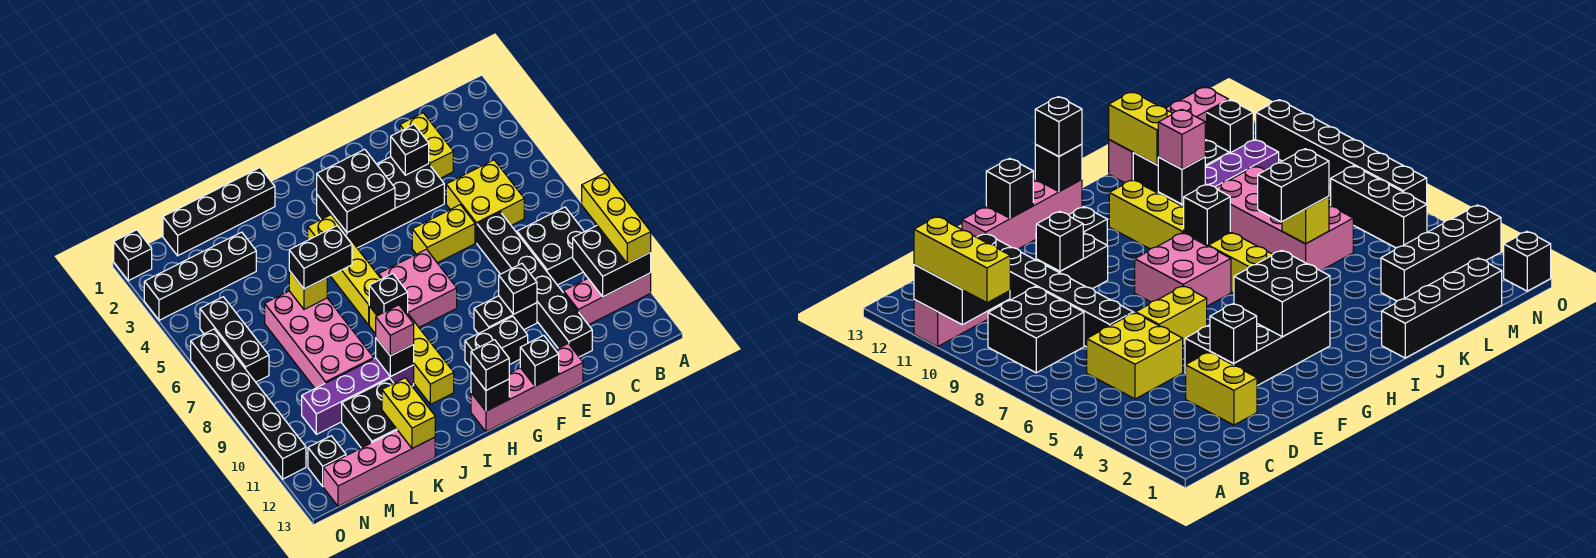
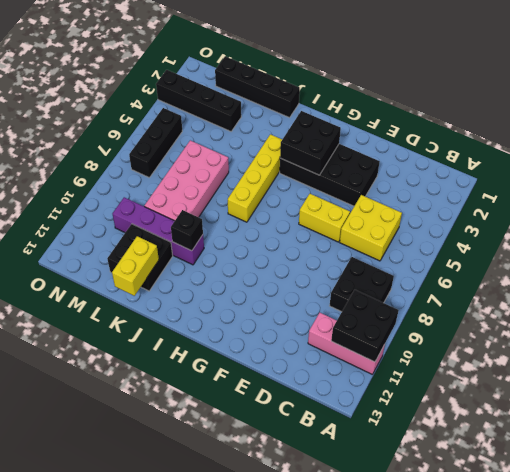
none -> yellow 1x2 brick [400,113,453,178]
none -> black 1x6 brick [477,212,592,357]
none -> black 1x2 brick [474,296,537,334]
none -> pink 1x4 brick [471,344,583,432]

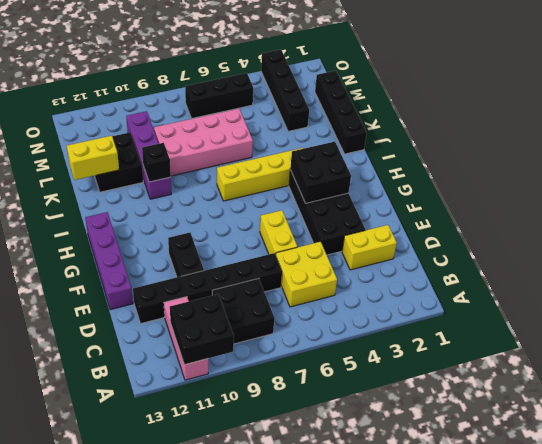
purple 1x4 brick [85,212,133,310] -> pink 1x4 brick [471,344,583,432]
none -> black 1x2 brick [465,316,528,368]
none -> pink 2x2 brick [379,249,457,327]
none -> yellow 1x4 brick [369,306,454,404]
none -> pink 1x4 brick [323,430,435,506]

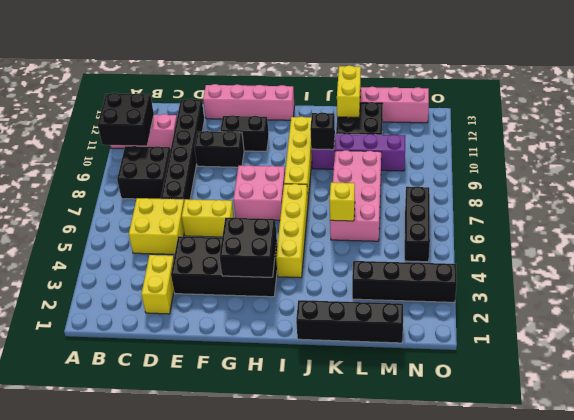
none -> black 1x1 brick [308,436,346,486]
none -> black 1x1 brick [114,230,152,281]
none -> black 1x6 brick [191,329,306,479]
none -> black 1x1 brick [391,125,429,175]

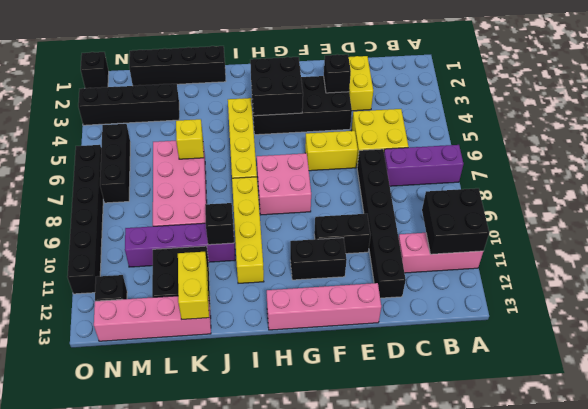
purple 1x3 brick [384,145,464,186] -> none
none -> black 2x2 brick [517,207,584,285]
none -> black 1x1 brick [499,264,537,314]
none -> black 1x1 brick [520,335,559,386]
none -> black 1x1 brick [471,372,509,411]

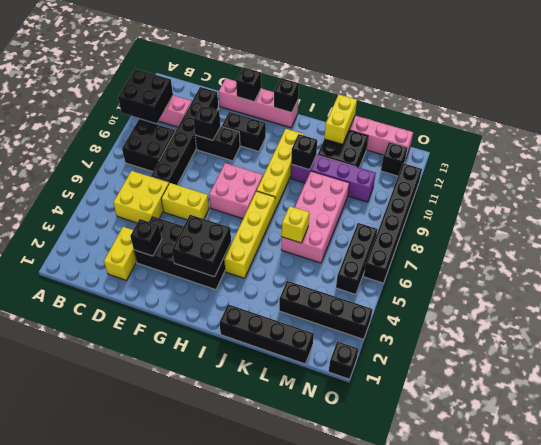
none -> black 1x1 brick [369,273,408,316]
none -> yellow 1x3 brick [582,173,651,264]
none -> black 1x1 brick [471,340,509,390]
none -> black 1x2 brick [289,226,352,289]

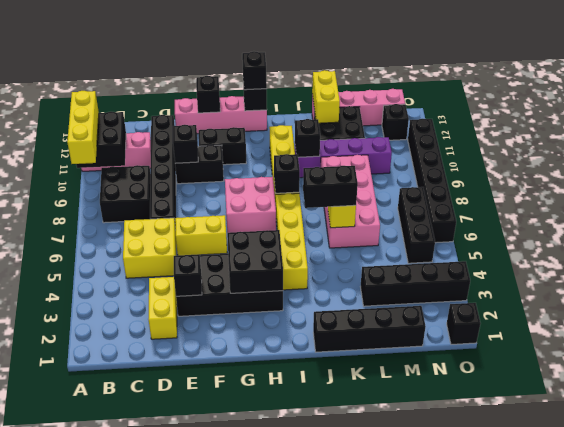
none -> pink 1x1 brick [376,305,414,356]

